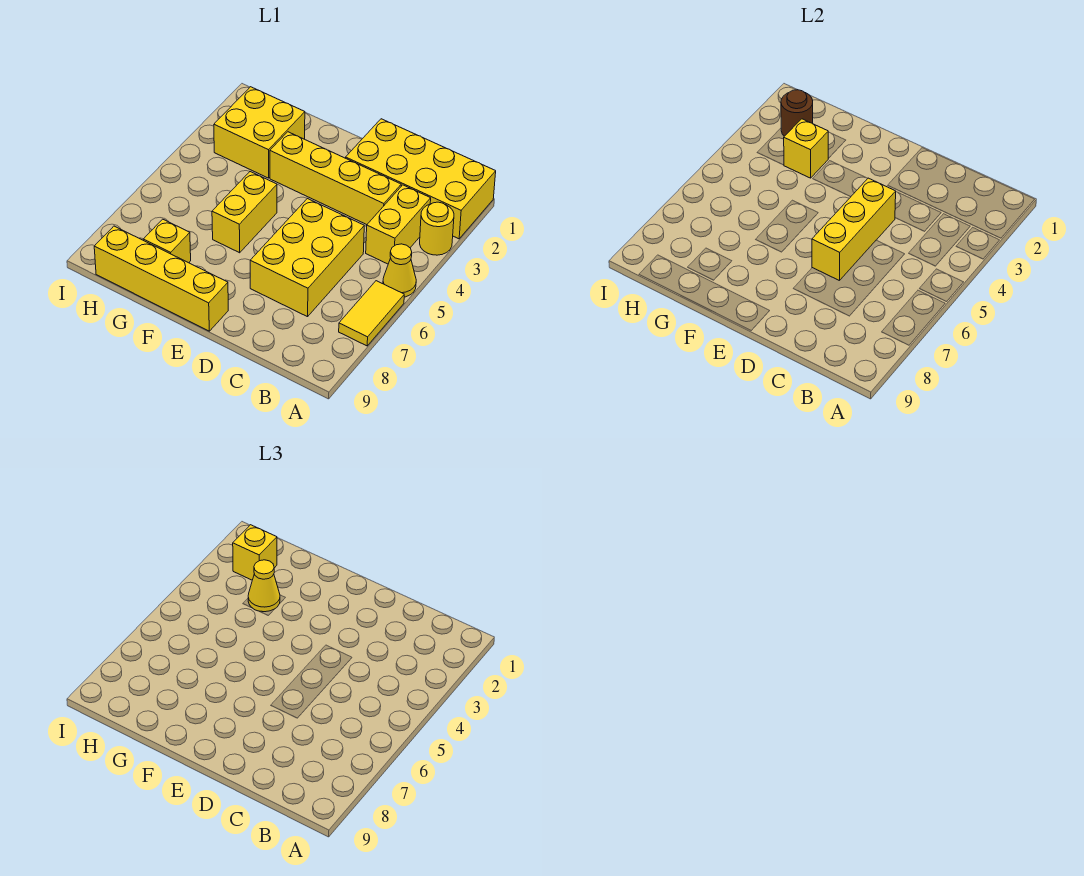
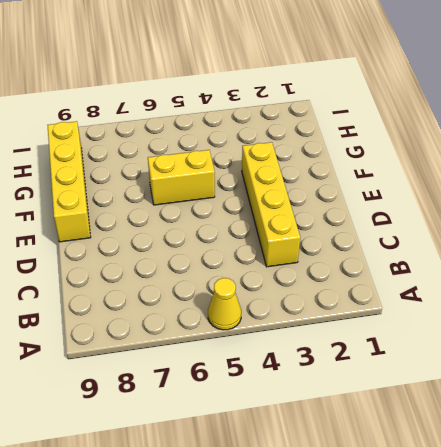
none -> yellow 2x4 brick [346,119,496,239]
none -> yellow 1x1 round brick [420,202,454,255]
none -> yellow 1x2 tile [339,281,404,346]

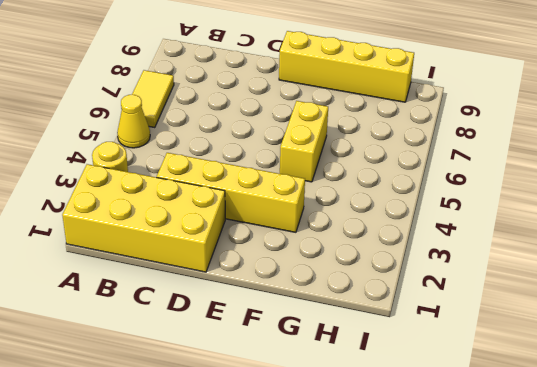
none -> yellow 1x2 brick [366,185,431,264]
none -> yellow 2x3 brick [250,198,364,317]
none -> yellow 2x2 brick [214,87,305,178]

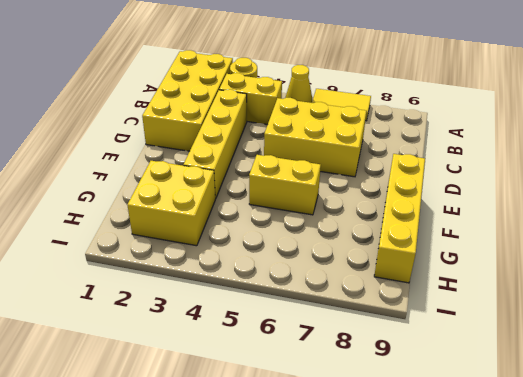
none -> yellow 1x1 brick [143,219,191,263]
none -> yellow 1x3 brick [812,178,896,281]
none -> yellow 1x1 brick [784,119,828,178]

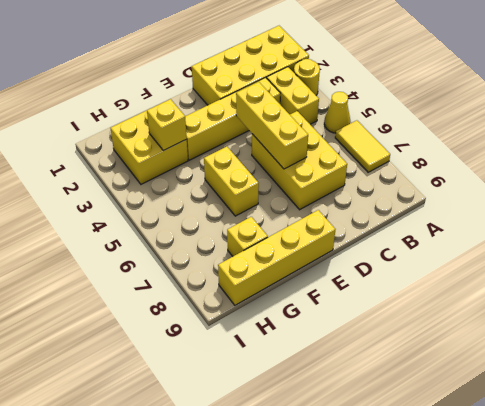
none -> brown 1x1 round brick [781,90,813,136]
none -> yellow 1x1 cone [248,560,280,612]
none -> yellow 1x1 brick [233,525,277,580]

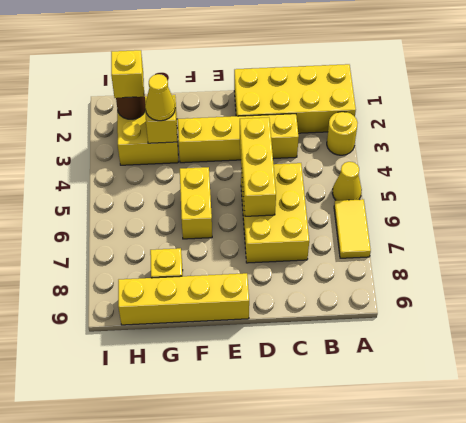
none -> yellow 1x2 brick [366,185,431,264]

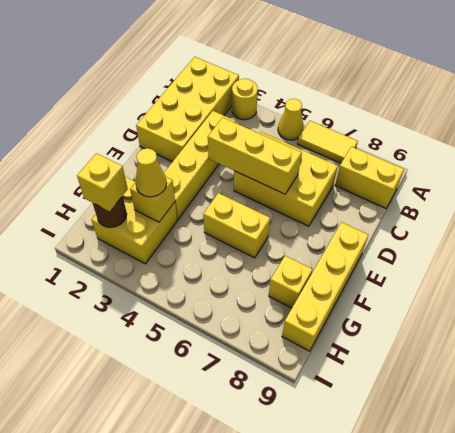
yellow 1x2 brick [335,147,404,208] -> yellow 1x2 brick moved to [366,185,431,264]

